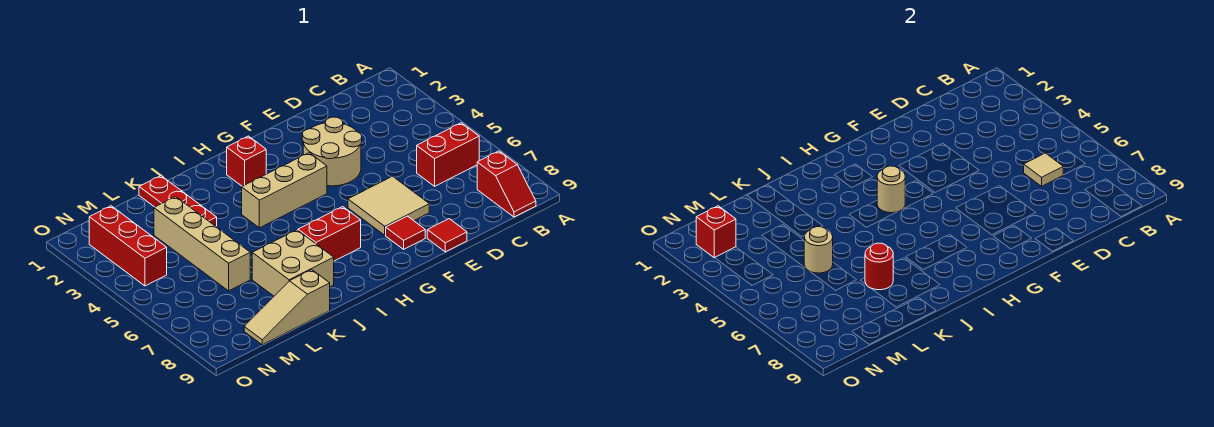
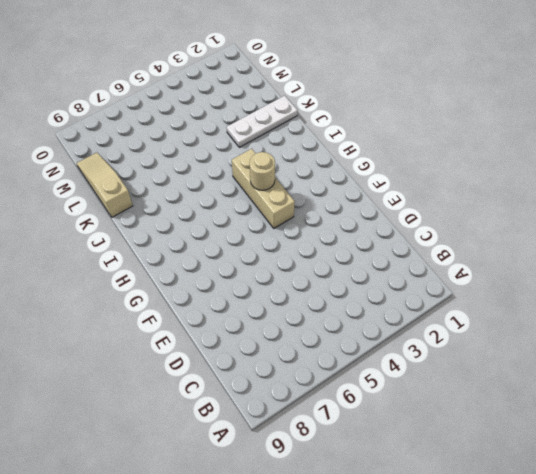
white 1x3 plate [227,96,298,147] -> red 1x3 plate [139,176,217,226]
none -> red 1x2 brick [417,123,479,186]
none -> red 1x2 slope [477,151,536,217]
none -> tan 2x2 round brick [302,117,362,186]

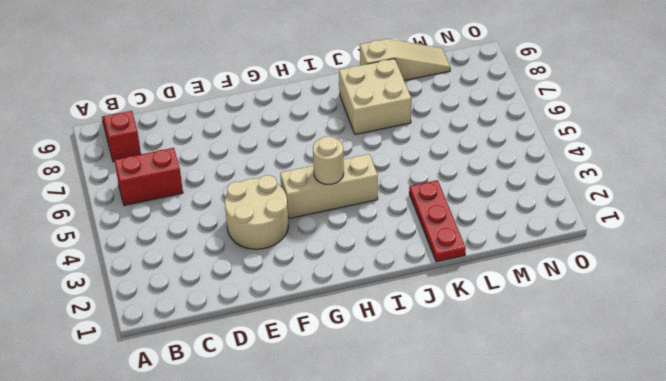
none -> tan 2x2 tile [348,176,429,235]
none -> red 1x1 tile [427,219,467,252]
none -> red 1x1 tile [386,216,425,249]

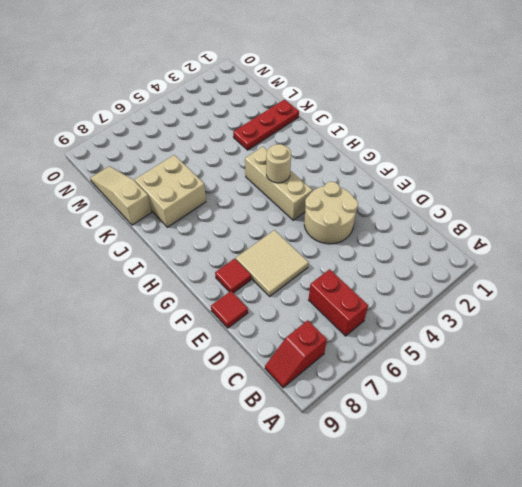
none -> red 1x1 brick [227,136,266,186]
none -> red 1x2 brick [298,207,361,261]
none -> tan 1x4 brick [154,197,250,291]

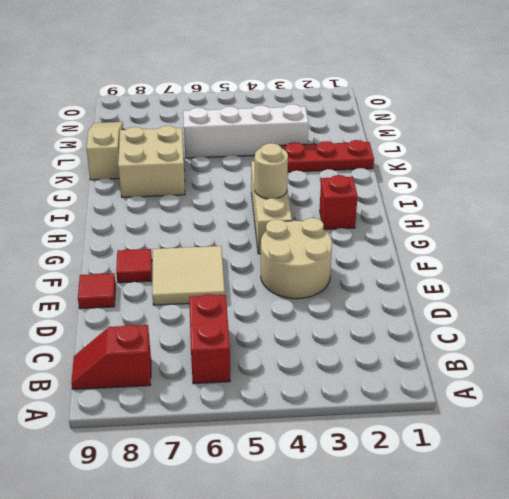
white 1x4 brick [183,104,308,158] -> tan 1x4 brick [154,197,250,291]
none -> red 1x2 brick [298,207,361,261]
none -> red 1x3 brick [89,206,167,286]
none -> tan 1x1 tile [1024,153,1063,186]

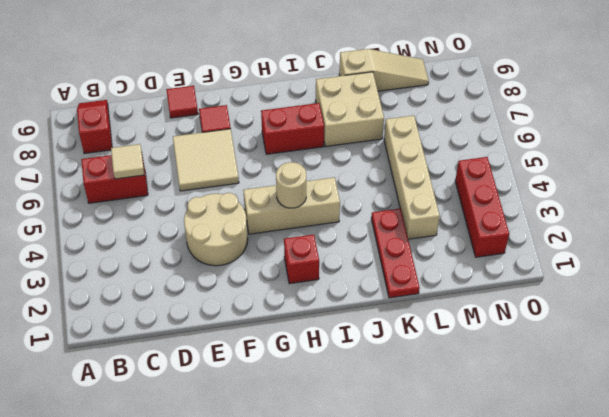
none -> red 1x1 round brick [865,243,893,290]
none -> tan 1x1 round brick [804,227,833,273]
none -> red 1x1 brick [696,206,736,258]

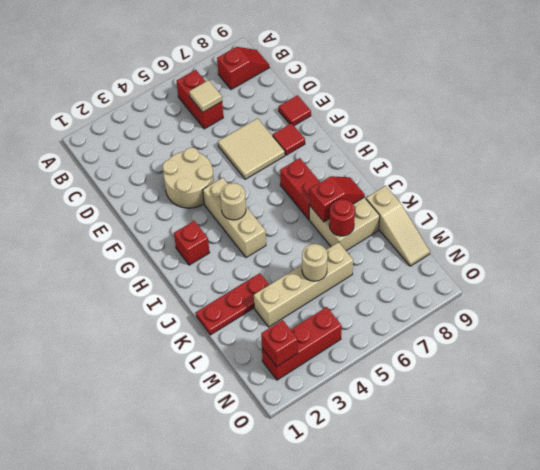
red 1x2 slope [310,176,365,222] -> none

